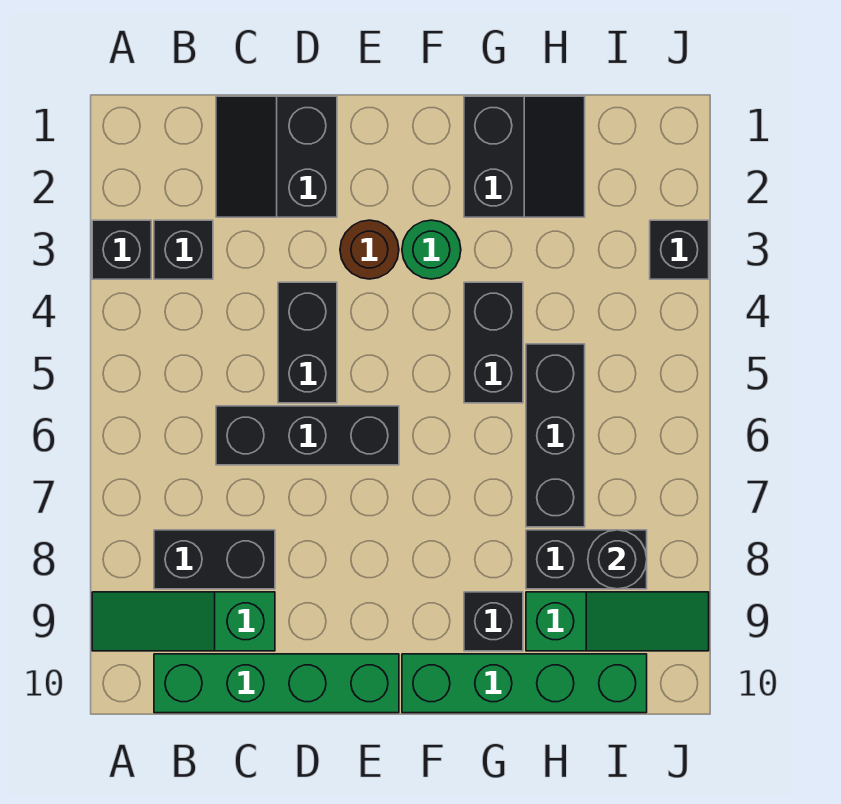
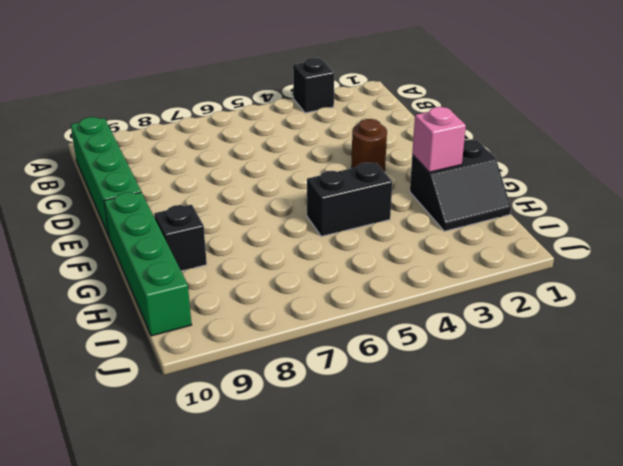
pink 1x1 brick [412,107,466,172] -> none
none -> green 1x3 slope [92,592,275,651]
none -> black 1x1 brick [154,220,213,279]
none -> black 1x2 brick [154,530,275,589]

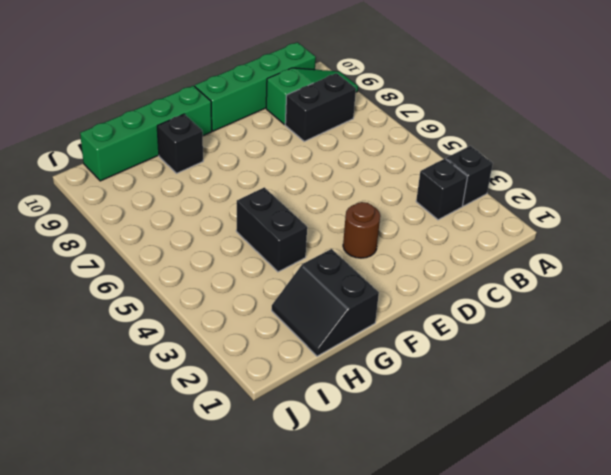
none -> black 2x2 slope [216,96,337,217]
none -> black 1x3 brick [216,406,399,465]
none -> black 1x2 brick [278,282,337,403]

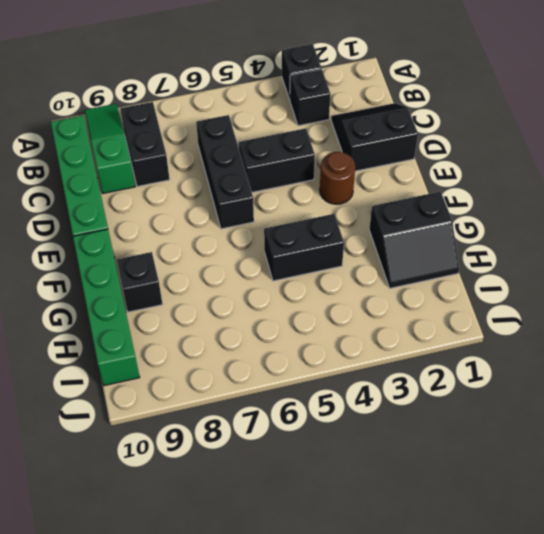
none -> green 1x1 round brick [402,220,461,279]
none -> black 1x3 brick [526,344,585,527]
none -> black 1x2 brick [526,530,647,589]

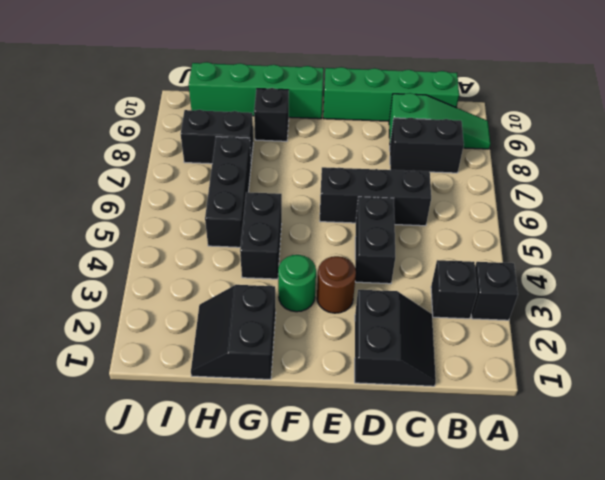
none -> green 1x3 slope [526,592,709,651]
none -> black 1x1 brick [650,220,709,279]
none -> black 1x1 round brick [588,530,647,589]

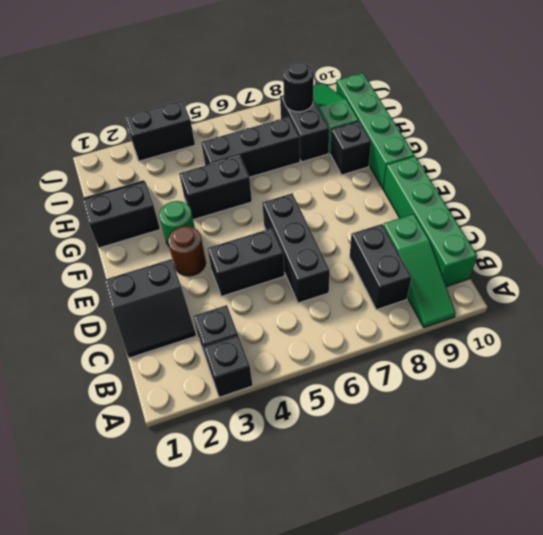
black 1x2 brick [125,101,195,161] -> black 1x1 brick [650,220,709,279]

